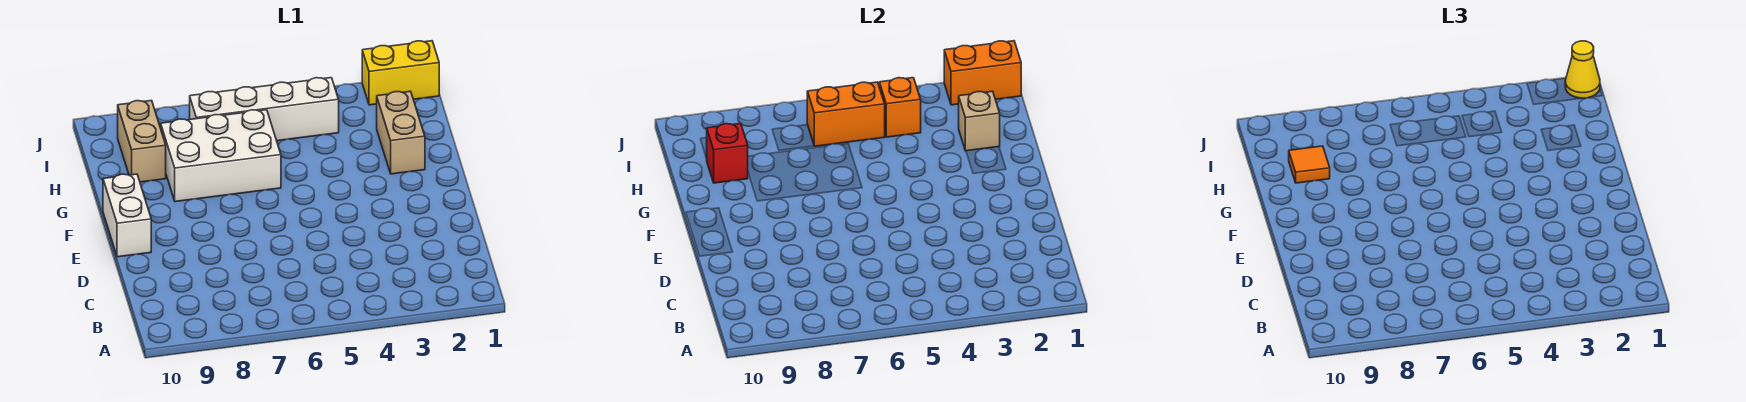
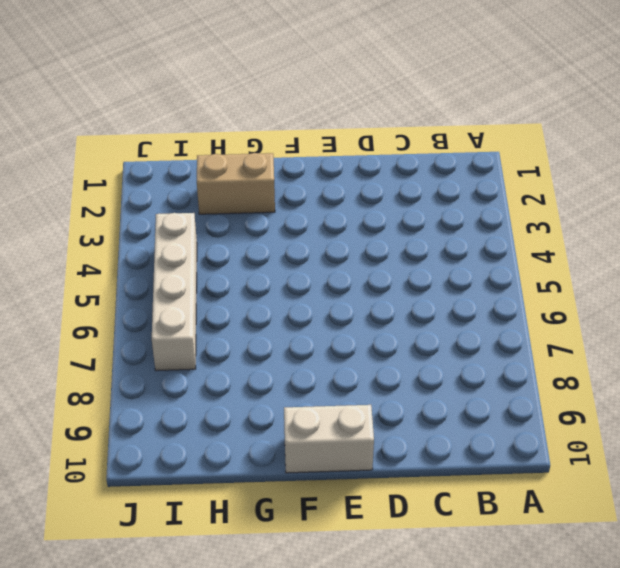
none -> white 2x3 brick [161,110,281,202]
none -> tan 1x2 brick [118,101,166,182]
none -> yellow 1x2 brick [362,41,439,105]

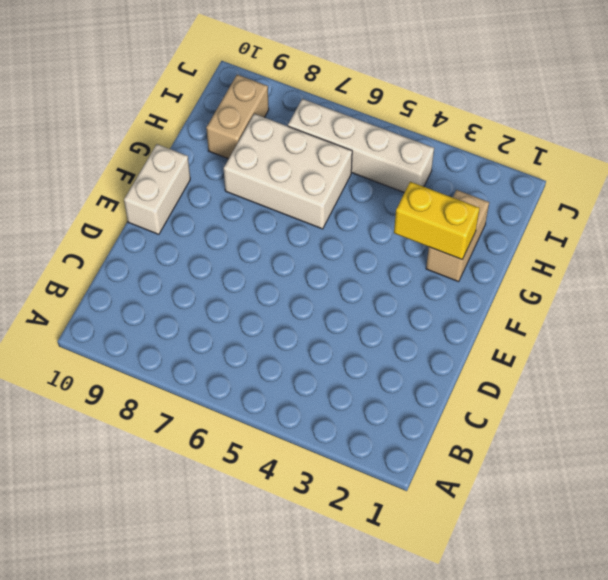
yellow 1x2 brick [394,182,480,259] -> yellow 1x2 brick moved to [362,41,439,105]
none -> tan 1x1 brick [959,91,1000,151]
none -> red 1x1 brick [707,124,748,183]
none -> orange 1x1 brick [879,78,921,137]

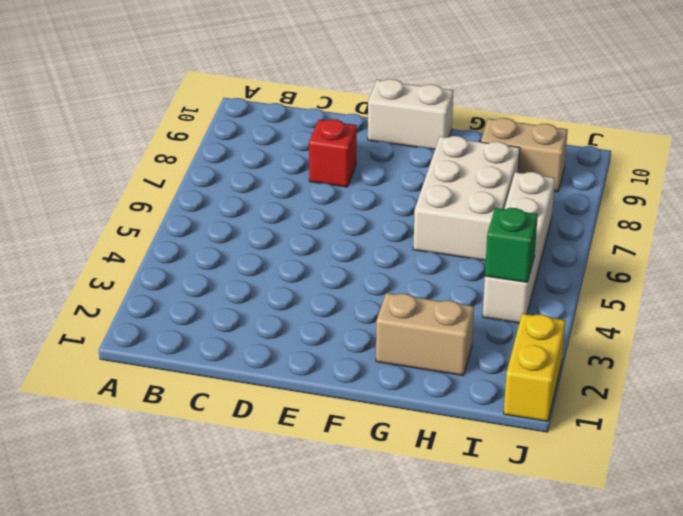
red 1x1 brick [309,119,357,187] -> red 1x1 brick moved to [707,124,748,183]
green 1x1 brick [485,208,538,283] -> orange 1x1 brick [879,78,921,137]
none -> tan 1x1 brick [959,91,1000,151]
none -> orange 1x2 brick [807,82,885,146]
none -> orange 1x2 brick [944,41,1021,105]

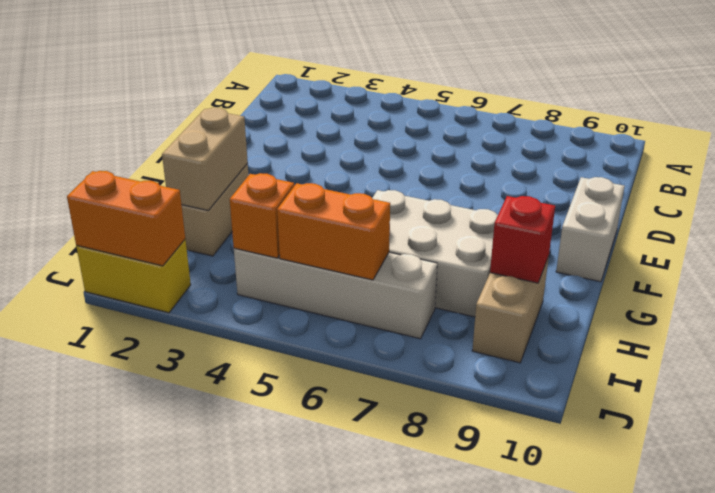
tan 1x2 brick [162,108,248,211] -> tan 1x1 brick [959,91,1000,151]
none -> orange 1x1 tile [1289,146,1330,183]
none -> yellow 1x1 cone [1565,41,1600,98]

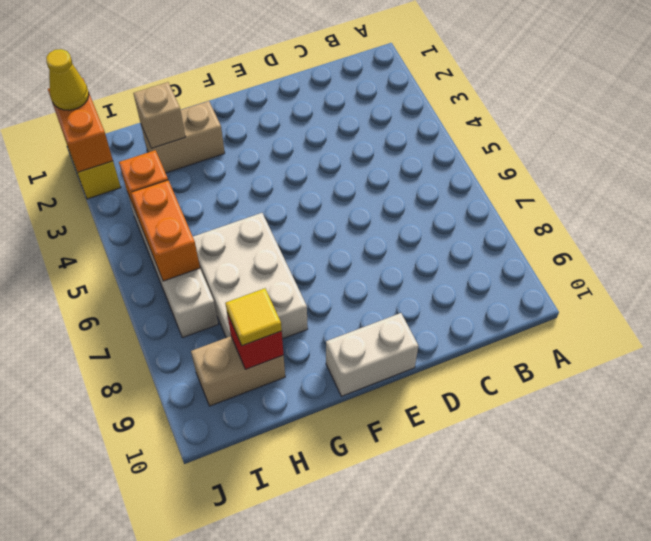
yellow 1x1 tile [226,288,282,346] -> orange 1x1 tile [1289,146,1330,183]

